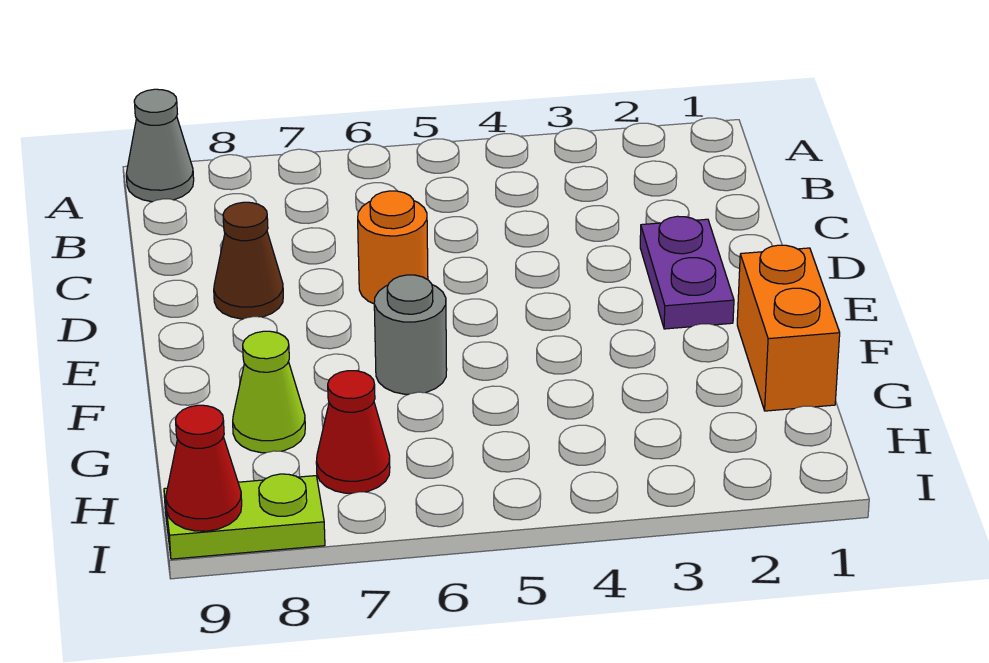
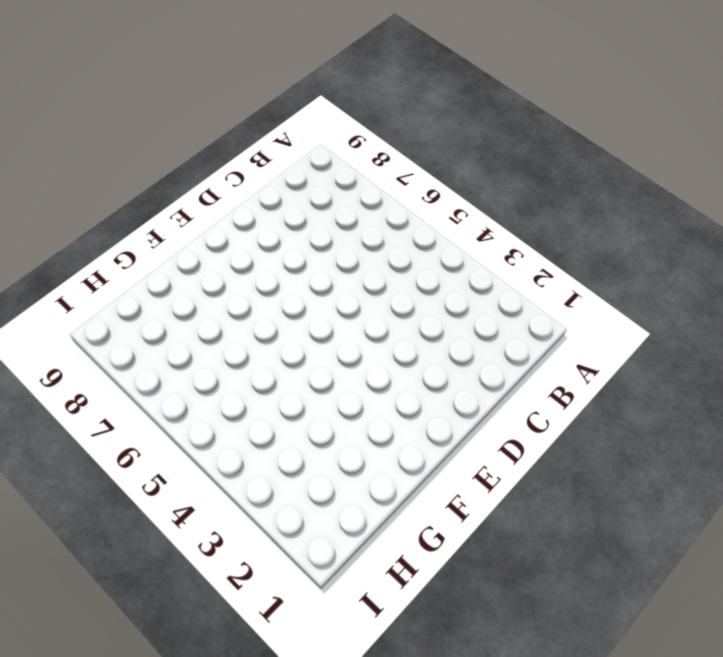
none -> grey 1x1 cone [126,89,194,202]
none -> purple 1x2 plate [640,216,734,329]

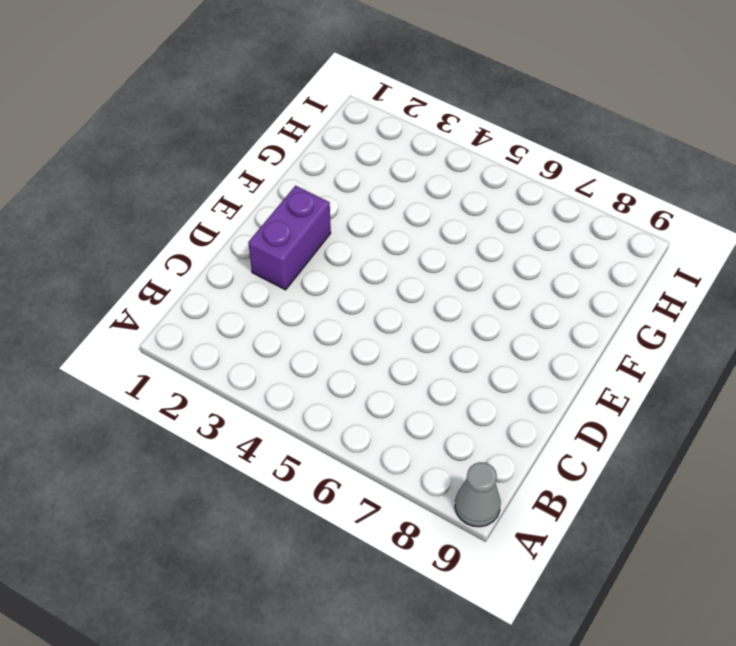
purple 1x2 brick [248,186,331,290] -> purple 1x2 plate [640,216,734,329]
none -> orange 1x1 round brick [358,191,428,304]
none -> brown 1x1 cone [214,202,283,319]

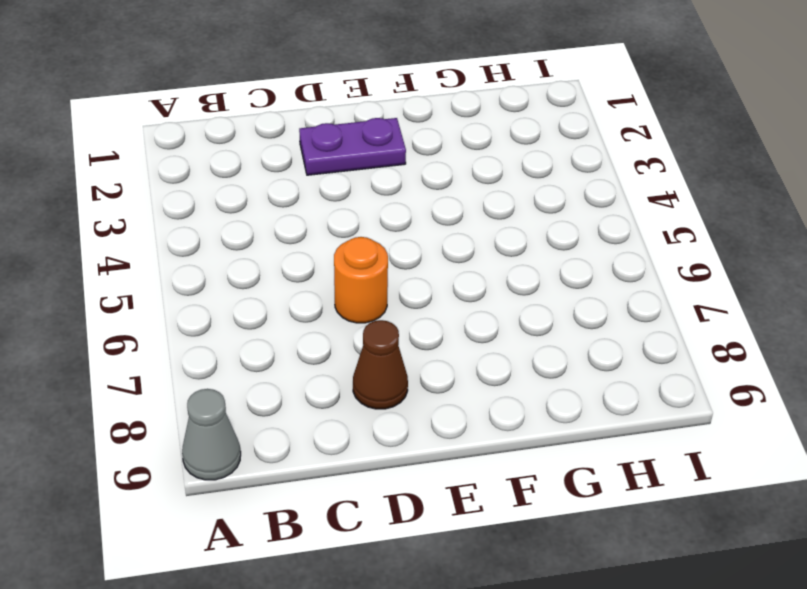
none -> orange 1x2 brick [737,245,840,411]
none -> grey 1x1 round brick [374,275,447,394]

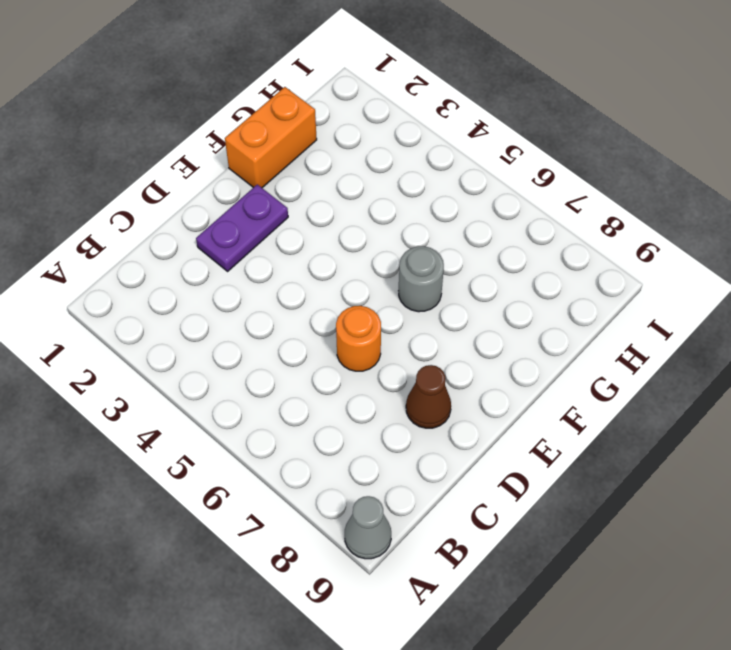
none -> lime 1x1 cone [233,331,305,453]
none -> red 1x1 cone [316,371,390,493]

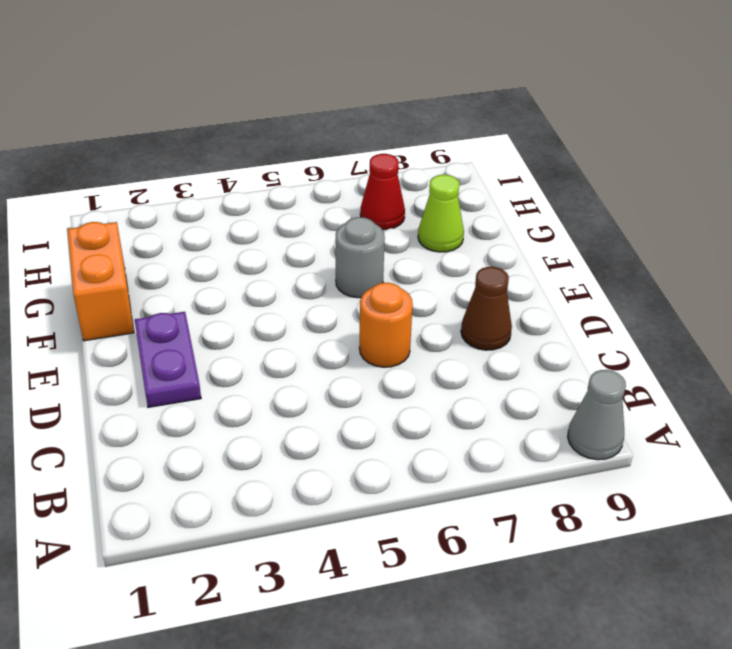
none -> lime 1x2 plate [164,474,325,559]
none -> red 1x1 cone [166,405,242,531]

